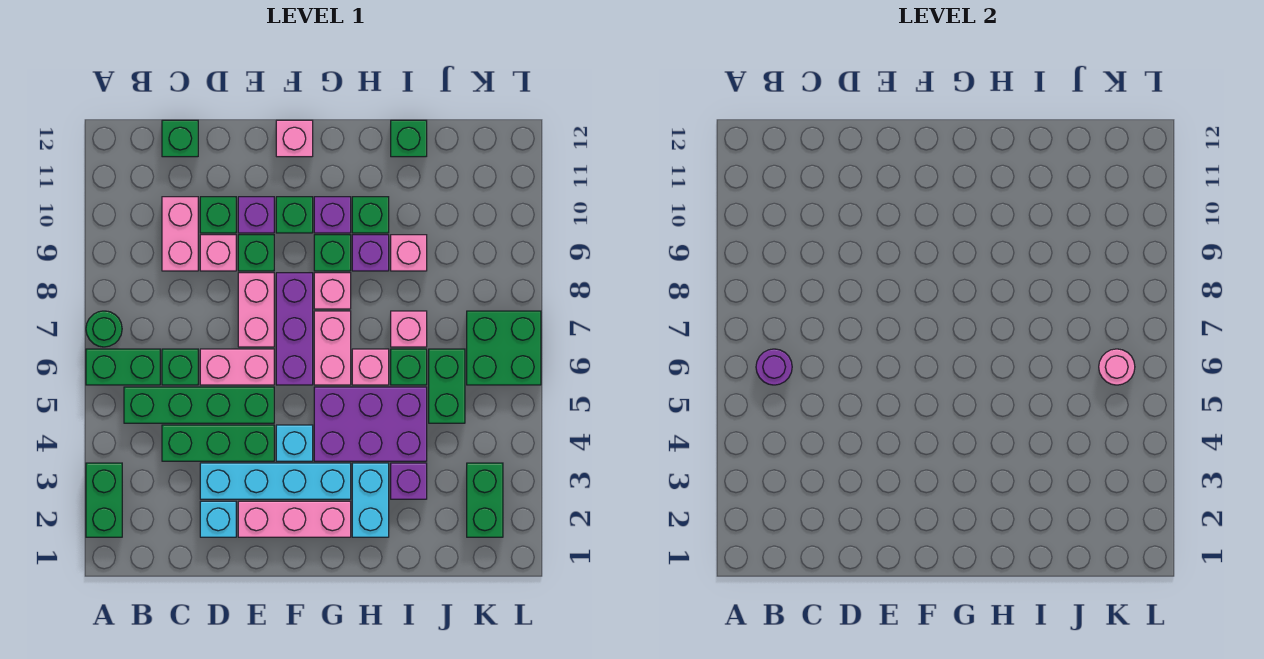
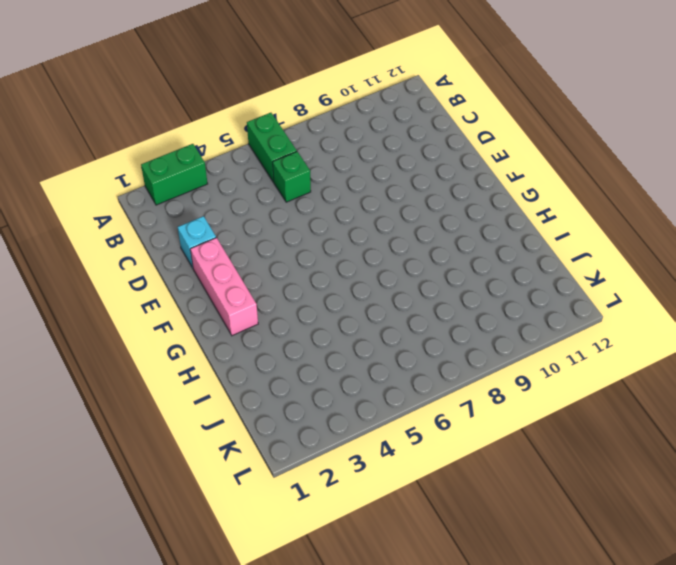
none -> green 1x1 round brick [86,311,122,347]
none -> green 1x4 brick [124,387,274,423]
none -> green 1x3 brick [162,425,274,461]
none -> pink 1x2 brick [162,197,198,271]

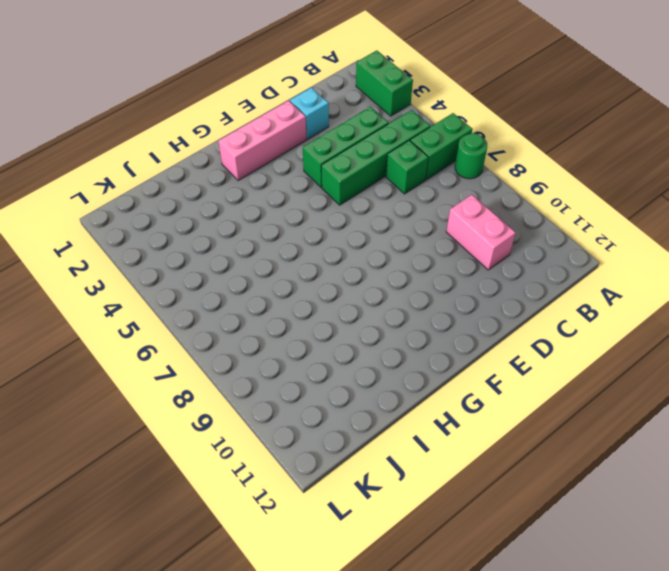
none -> green 1x1 brick [162,120,198,157]
none -> cyan 1x4 brick [200,463,351,499]
none -> pink 1x2 brick [200,349,274,385]
none -> pink 1x1 brick [200,235,236,271]

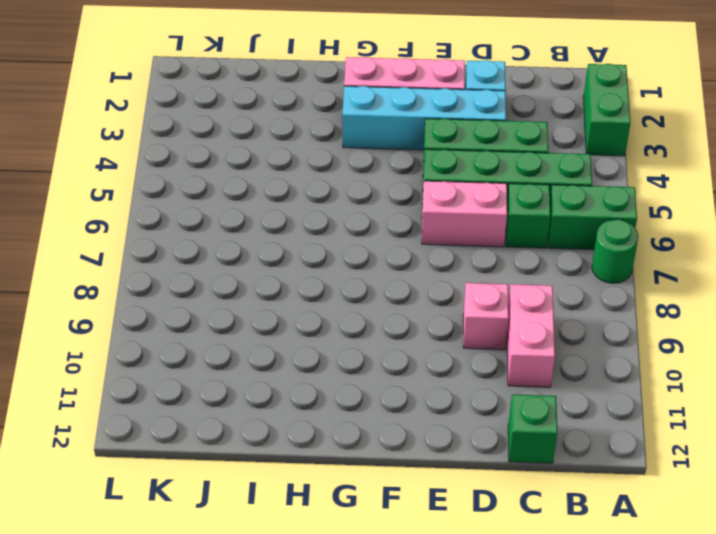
none -> green 1x1 brick [200,197,236,233]
none -> pink 1x2 brick [238,273,274,347]
none -> green 1x1 brick [238,235,274,271]
none -> purple 1x1 brick [238,197,274,233]

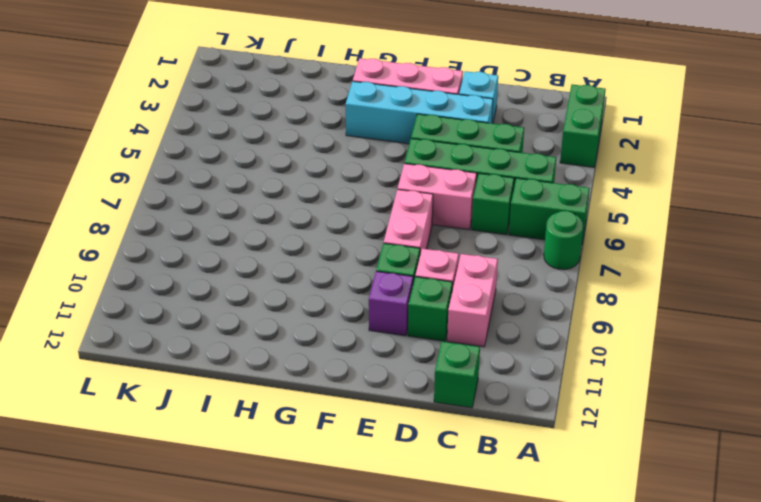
none -> cyan 1x1 brick [276,425,313,461]
none -> purple 1x3 brick [276,273,313,385]
none -> green 1x1 brick [276,197,313,233]
none -> pink 1x1 brick [276,120,313,157]

